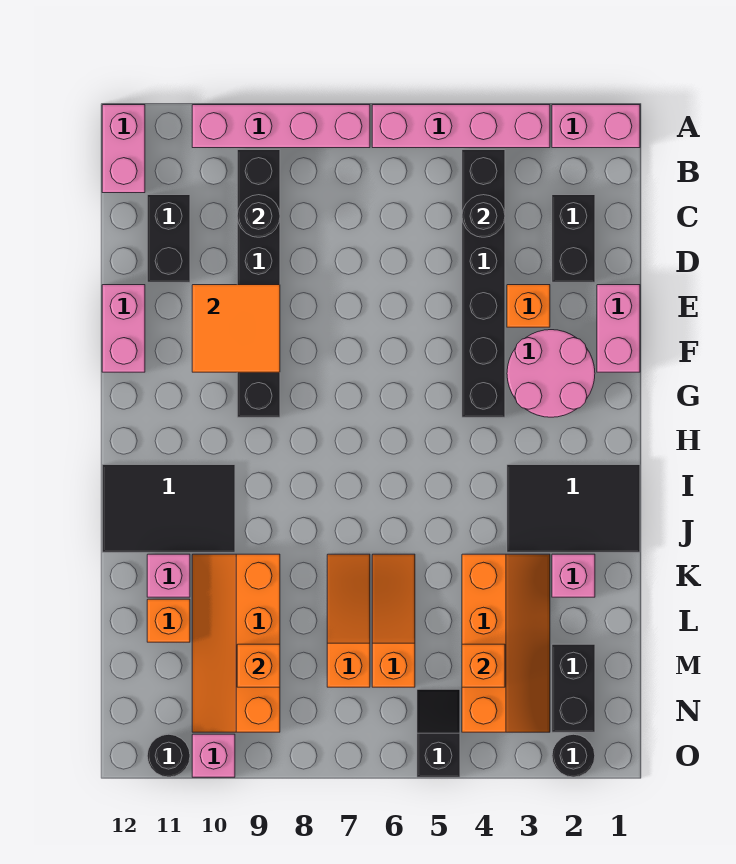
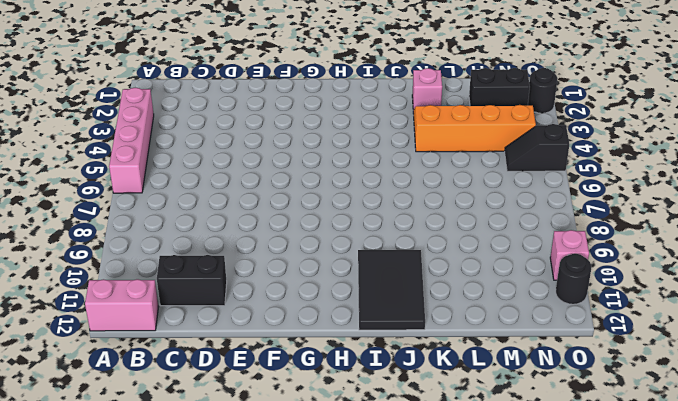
none -> pink 1x2 brick [552,105,640,148]
none -> pink 1x4 brick [192,105,370,148]
none -> black 1x6 brick [462,150,505,417]
none -> black 1x6 brick [237,150,280,417]

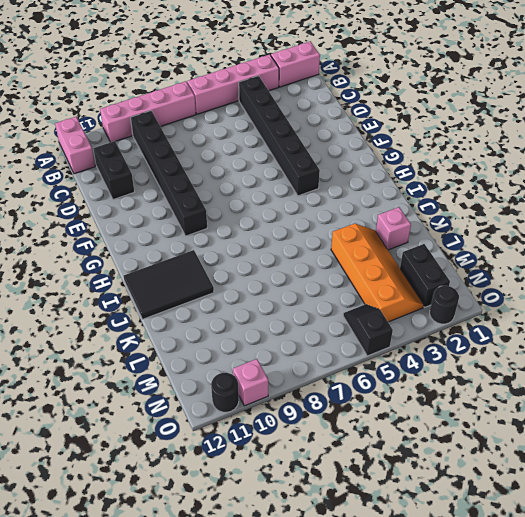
none -> black 1x2 brick [552,195,595,282]
none -> pink 1x2 brick [597,285,640,372]
none -> orange 1x1 brick [507,285,550,327]
none -> pink 1x2 brick [102,285,145,372]

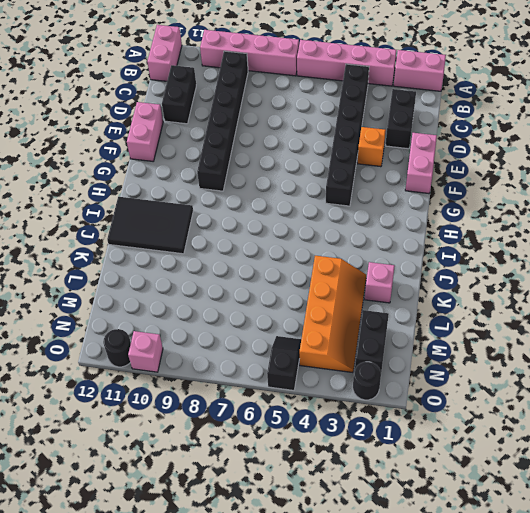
none -> pink 2x2 round brick [507,330,595,417]
none -> black 2x3 tile [507,465,640,552]
none -> orange 1x3 slope [372,554,415,687]
none -> orange 1x3 slope [327,554,370,687]

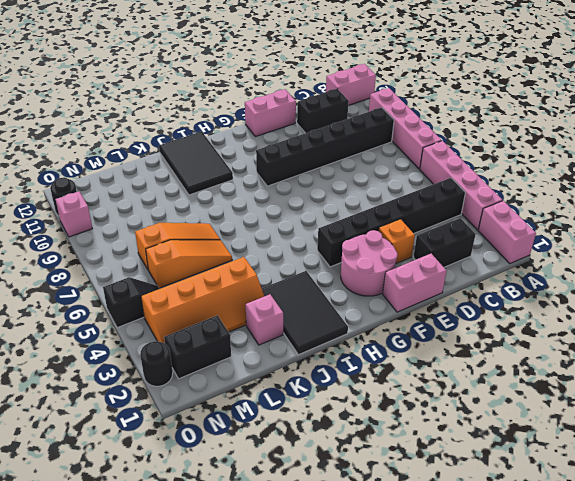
none -> orange 2x4 slope [192,554,280,732]
none -> pink 1x1 brick [147,554,190,597]
none -> orange 1x1 brick [147,599,190,642]
none -> black 1x1 round brick [462,195,505,237]

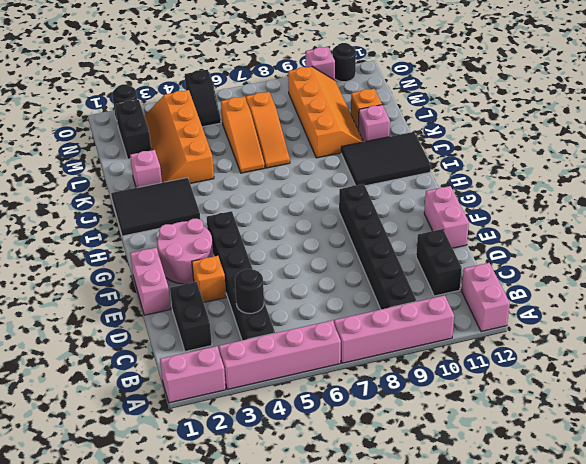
none -> black 1x1 round brick [237,195,280,237]
none -> orange 2x2 tile [192,285,280,372]
none -> orange 1x1 brick [462,644,505,687]
none -> orange 1x1 brick [237,644,280,687]

